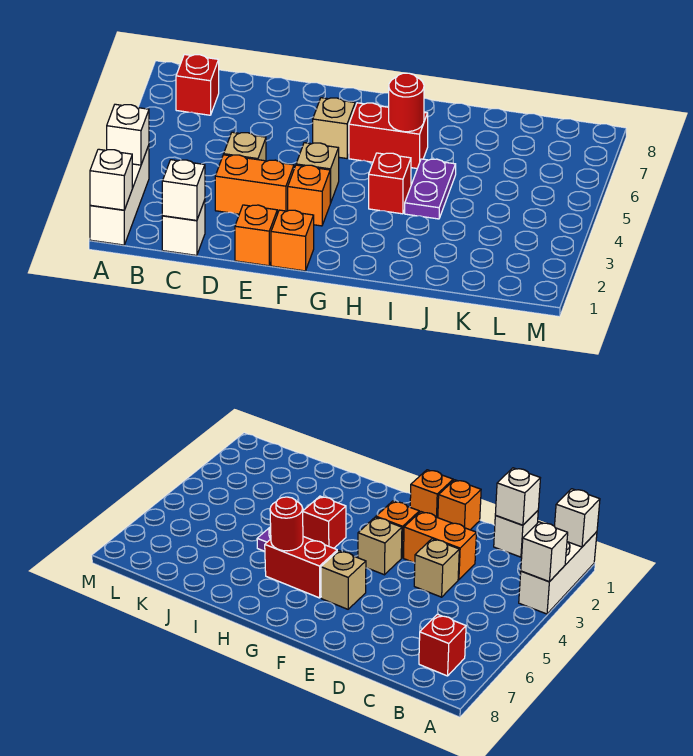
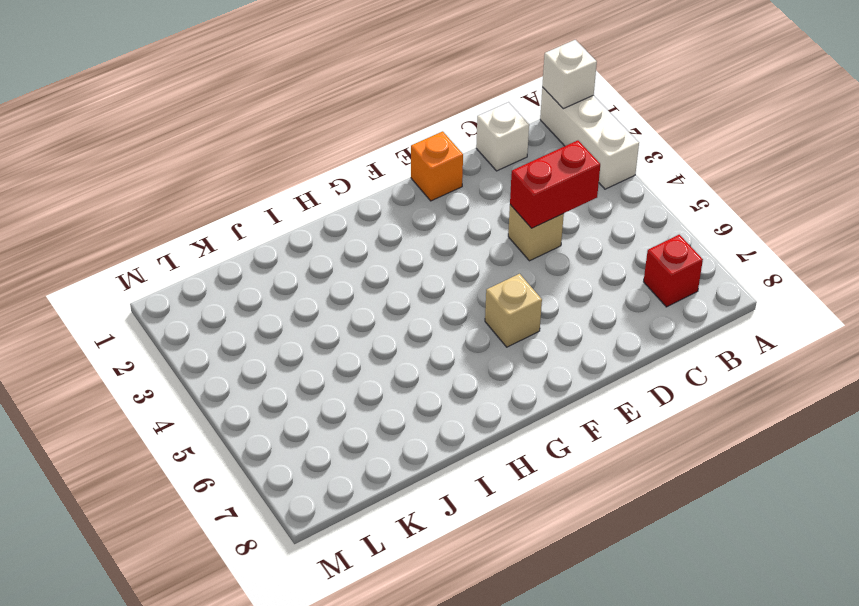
red 1x2 brick [510,140,600,228] -> red 1x2 brick moved to [349,103,428,168]
none -> orange 1x2 brick [215,155,294,214]
none -> orange 1x1 brick [271,210,314,271]
none -> orange 1x1 brick [288,165,330,226]

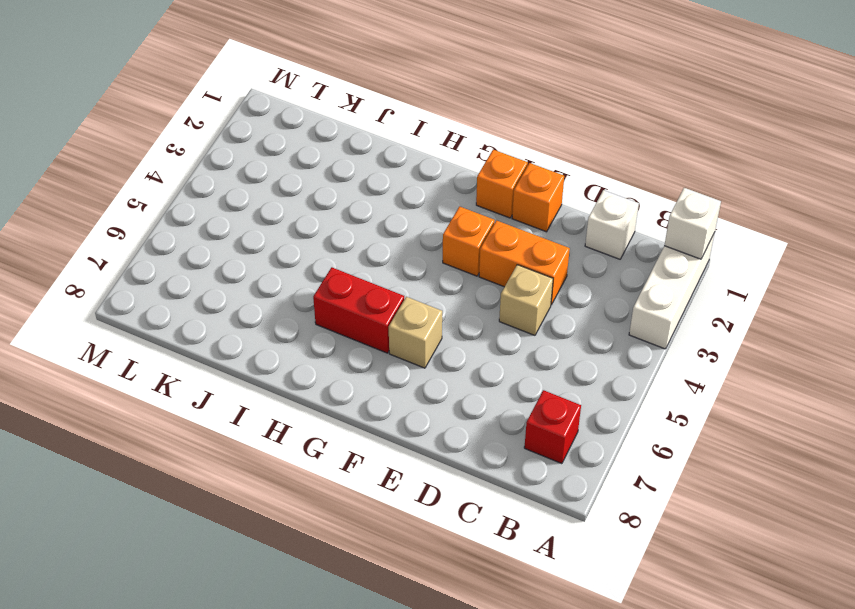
none -> tan 1x1 brick [296,143,339,203]
none -> red 1x1 brick [369,153,411,214]
none -> purple 1x2 plate [405,159,456,219]

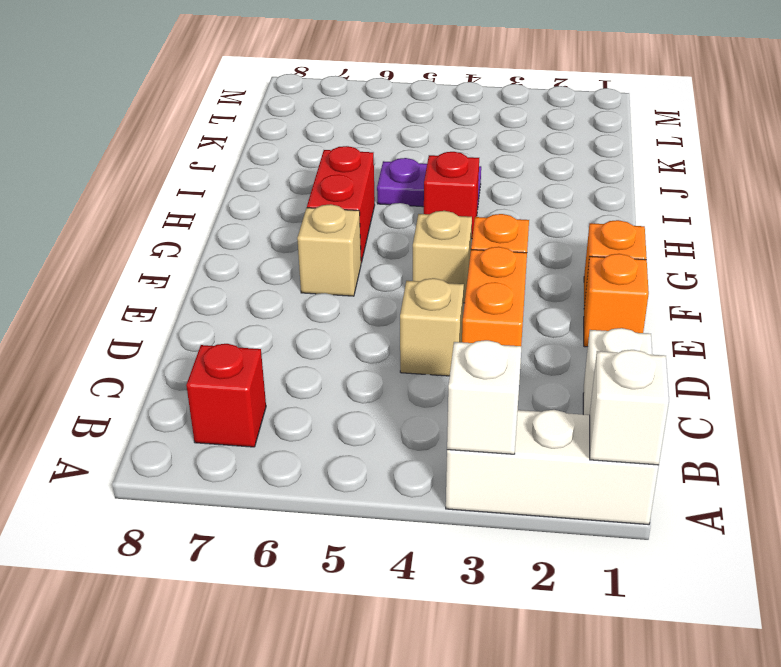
none -> white 1x1 brick [162,160,205,220]
none -> red 1x1 round brick [389,73,424,132]

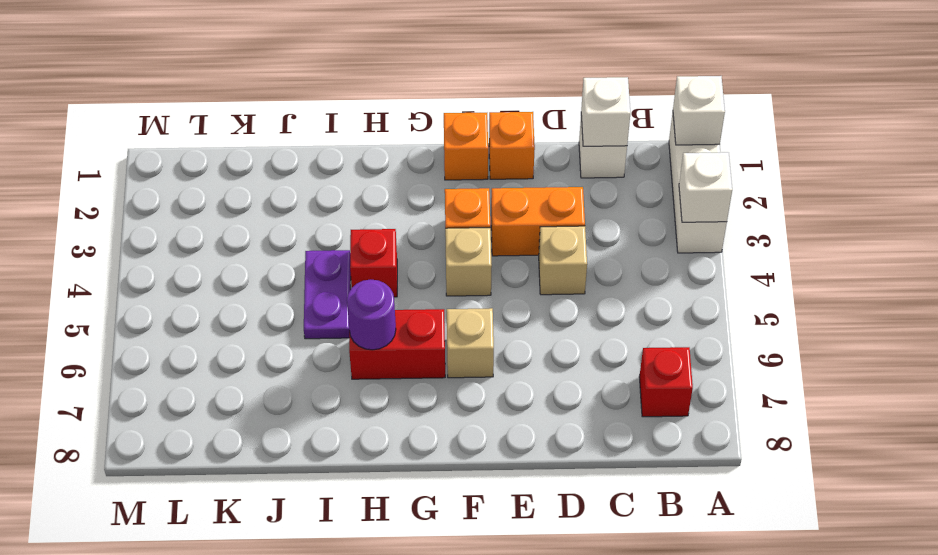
purple 1x1 round brick [347,279,396,350] -> red 1x1 round brick [389,73,424,132]

